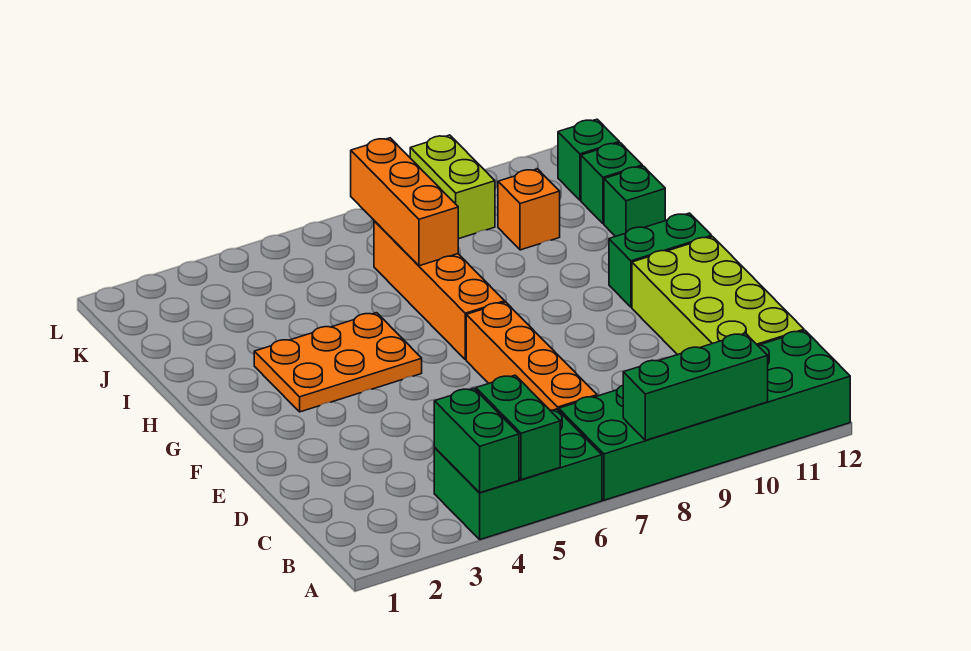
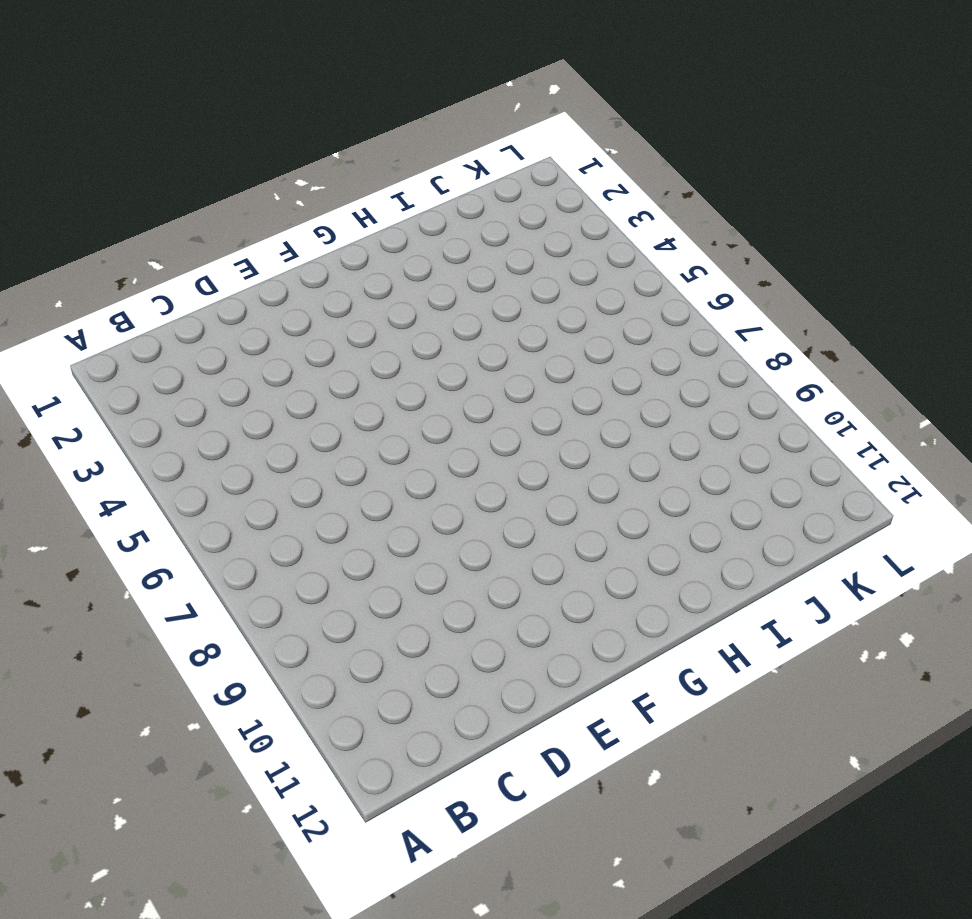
none -> green 2x3 brick [434,409,602,540]
none -> green 2x6 brick [559,331,850,500]
none -> orange 1x4 brick [466,302,597,411]

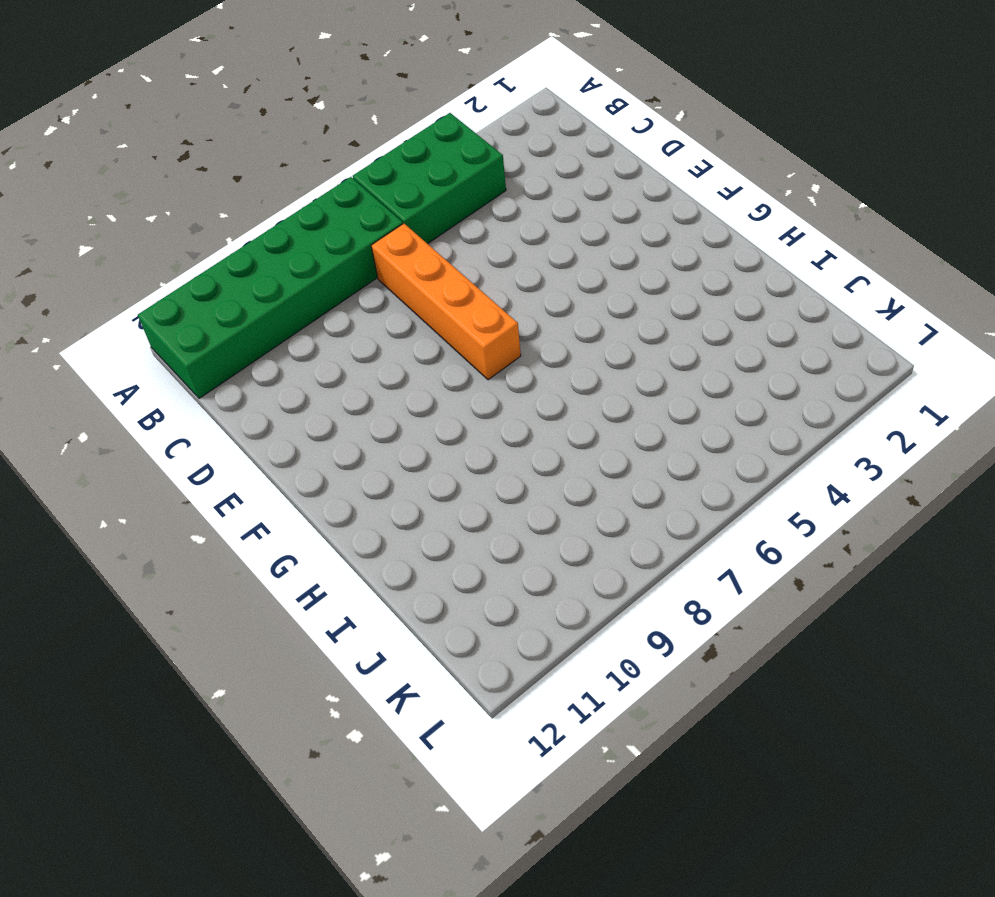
none -> lime 2x4 brick [632,237,804,355]
none -> orange 2x3 plate [254,313,422,412]
none -> orange 1x4 brick [374,221,505,360]

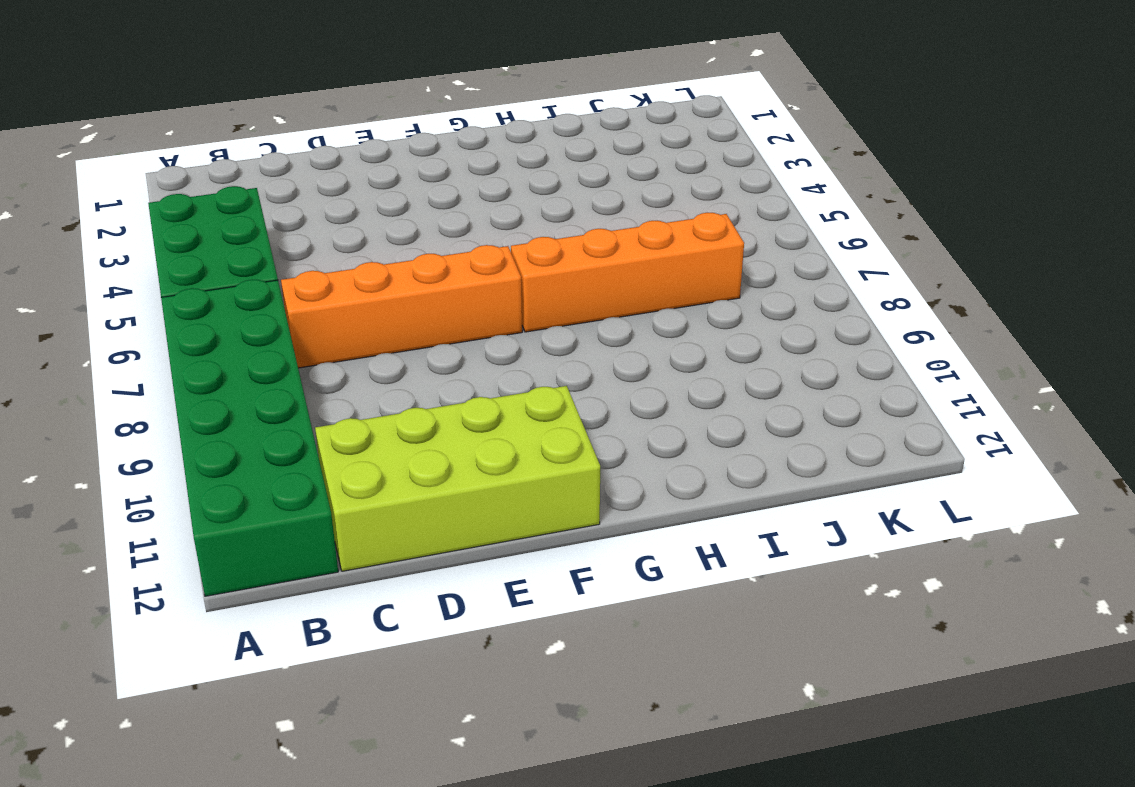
none -> orange 2x3 plate [254,313,422,412]
none -> green 1x2 brick [609,213,712,307]
none -> green 1x1 brick [604,166,665,237]

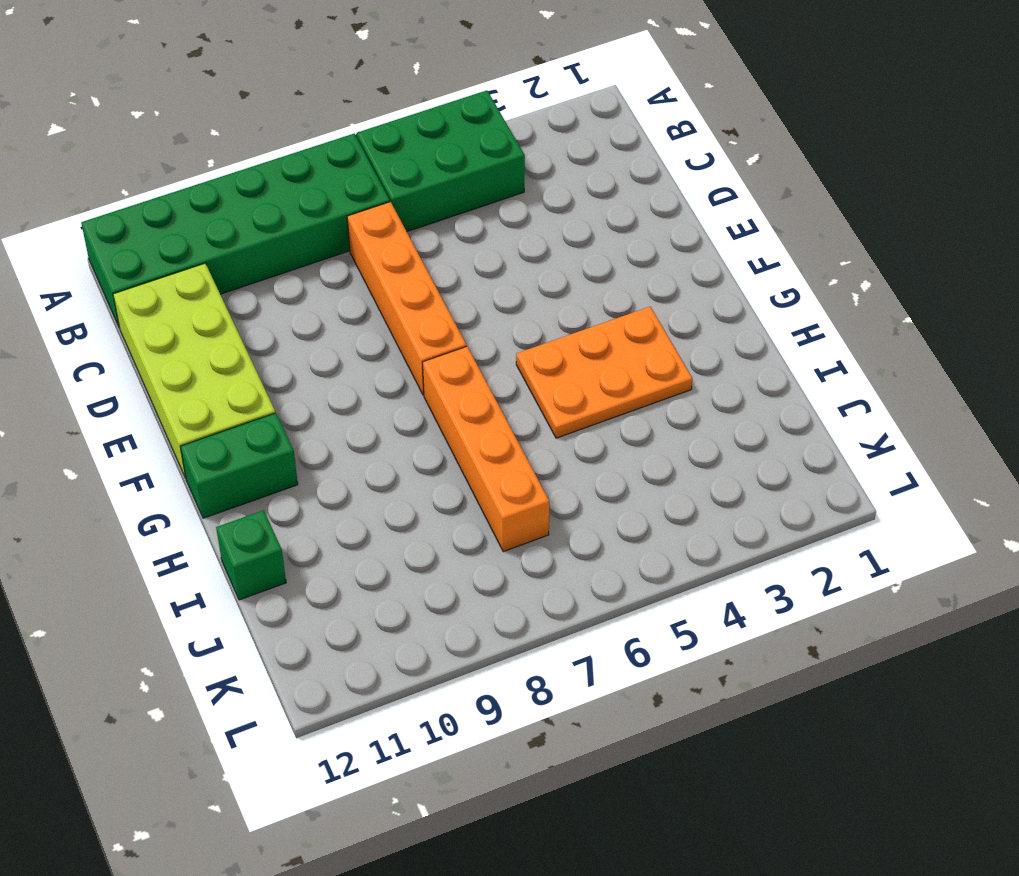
none -> orange 1x1 brick [498,169,560,250]
none -> green 1x1 brick [581,143,642,224]
none -> lime 1x2 brick [410,135,495,239]

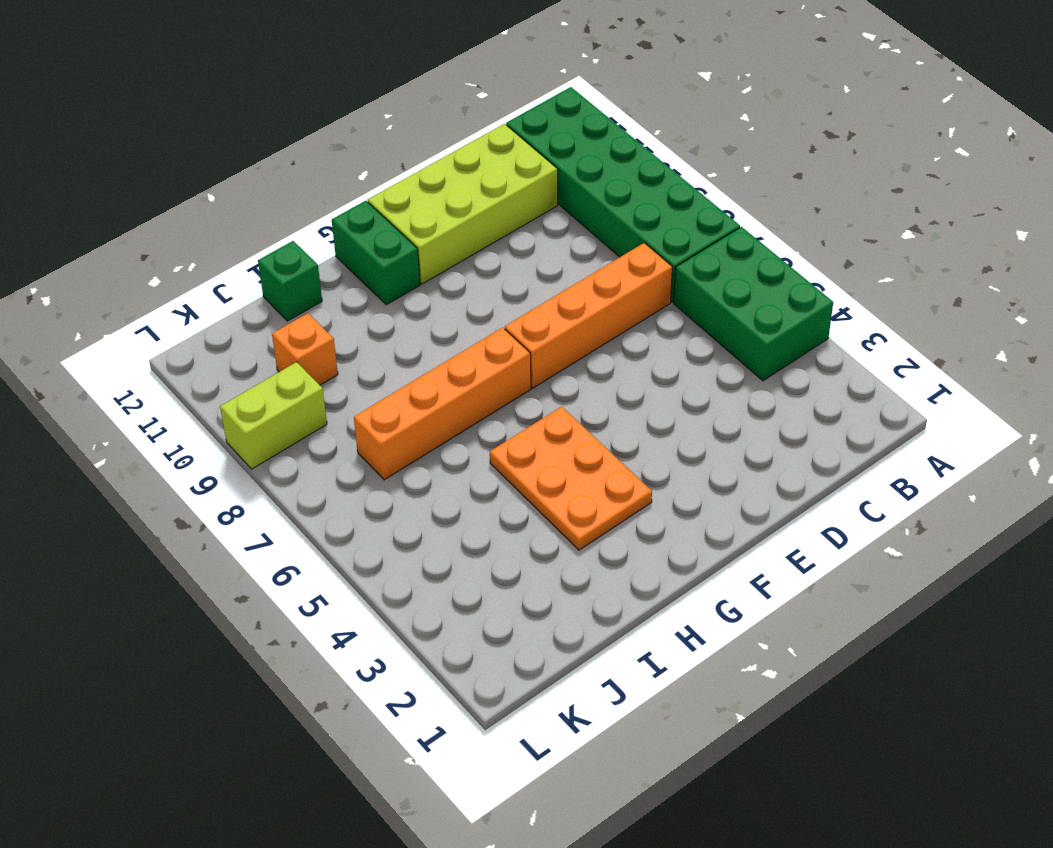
none -> green 1x1 brick [581,143,642,224]
none -> green 1x1 brick [558,119,619,200]
none -> green 1x2 brick [434,388,519,493]

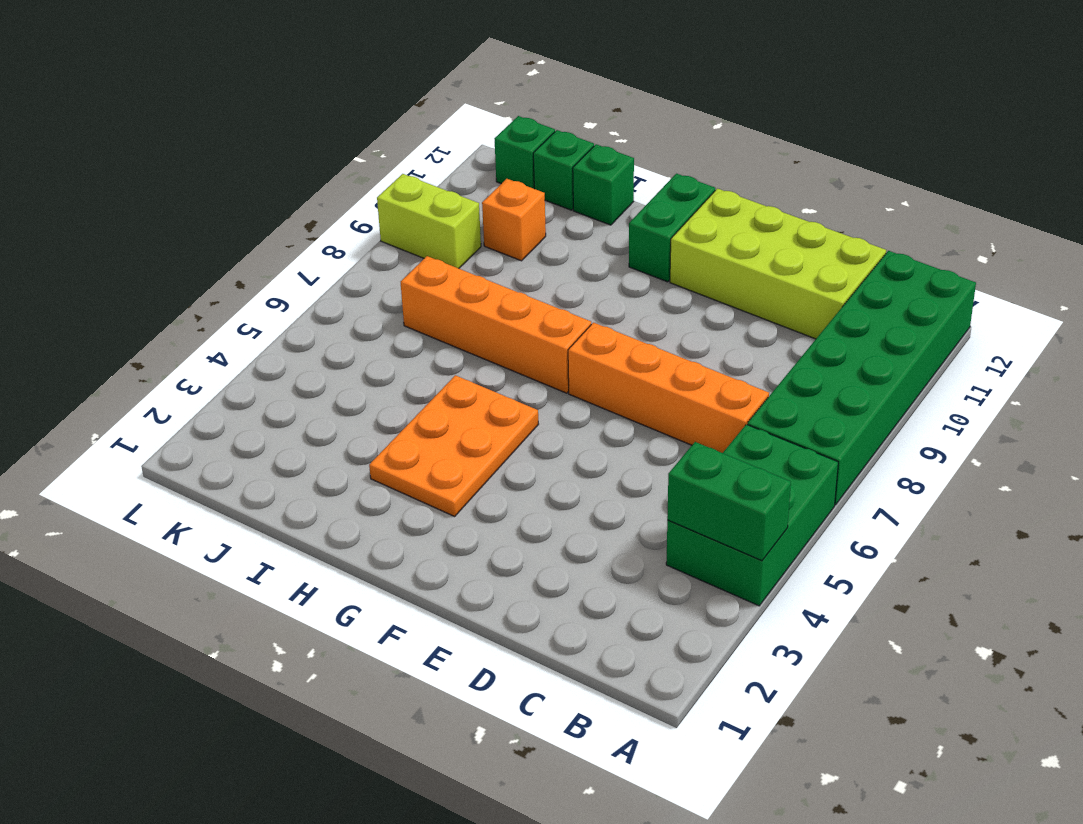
none -> green 1x2 brick [476,375,560,480]
none -> green 1x3 brick [623,333,768,440]
none -> orange 1x3 brick [351,138,458,266]

